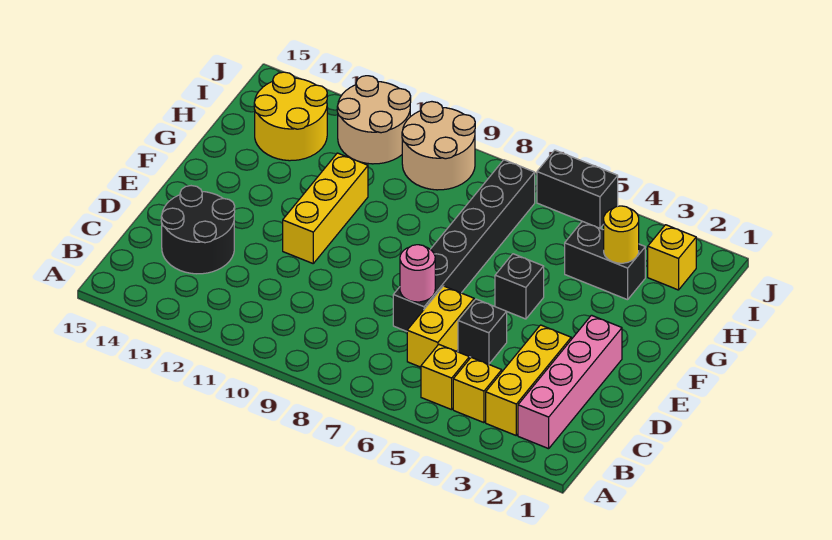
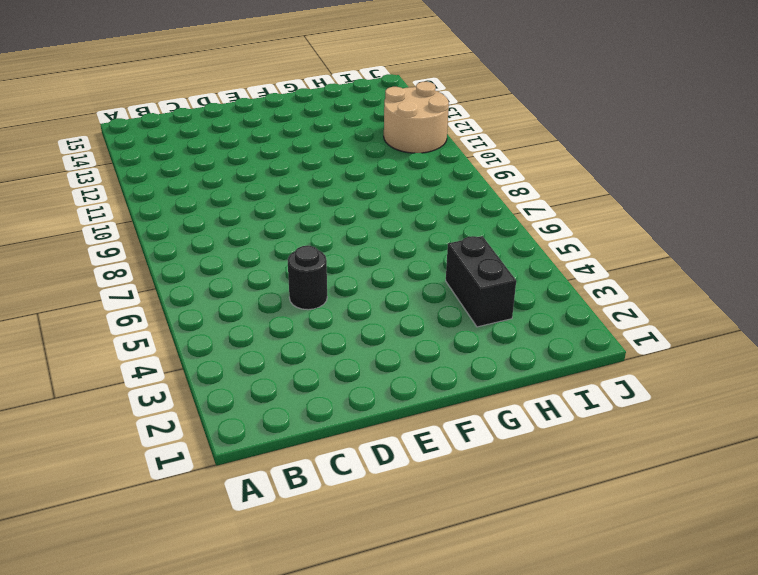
black 1x1 round brick [288,246,327,310] -> black 1x1 brick [458,299,507,364]
none -> pink 1x4 brick [518,315,622,449]
none -> yellow 1x3 brick [486,325,571,435]
none -> yellow 1x1 brick [453,357,502,423]

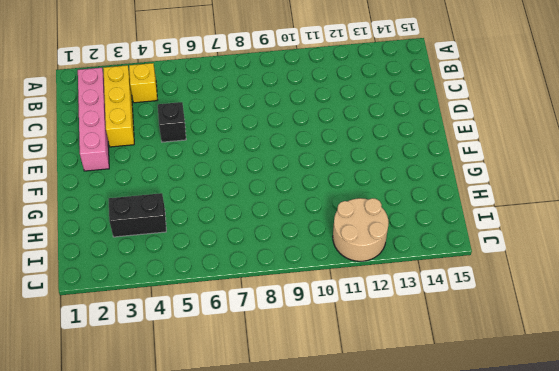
none -> yellow 1x1 brick [421,344,469,410]
none -> yellow 1x2 brick [407,286,474,367]
none -> black 2x2 round brick [161,186,235,274]

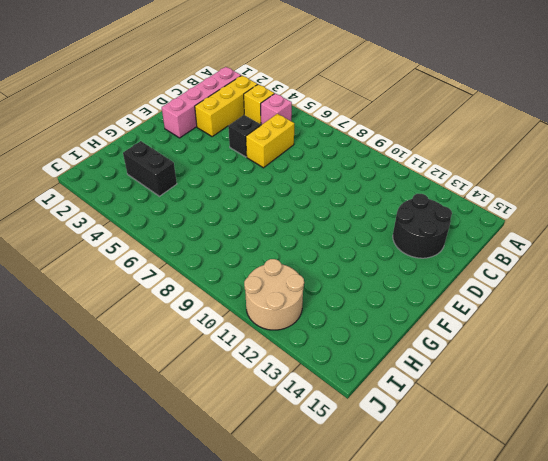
pink 1x1 brick [261,93,292,125] -> yellow 1x1 brick [421,344,469,410]
none -> black 1x6 brick [393,160,535,331]
none -> yellow 1x3 brick [283,153,368,263]
none -> black 1x1 brick [495,254,544,319]

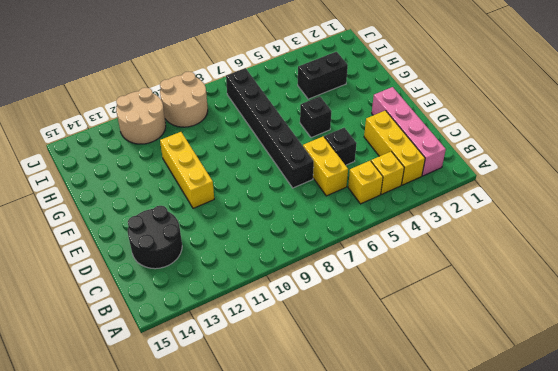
none -> yellow 2x2 round brick [254,72,327,161]
none -> yellow 1x1 brick [648,225,696,290]
none -> black 1x2 brick [537,150,618,228]

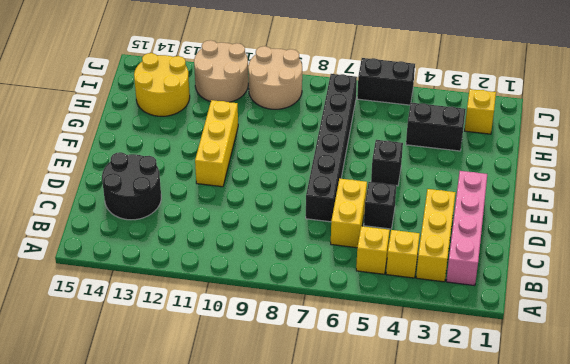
none -> pink 1x1 round brick [400,245,435,302]
none -> yellow 1x1 round brick [604,206,639,263]

